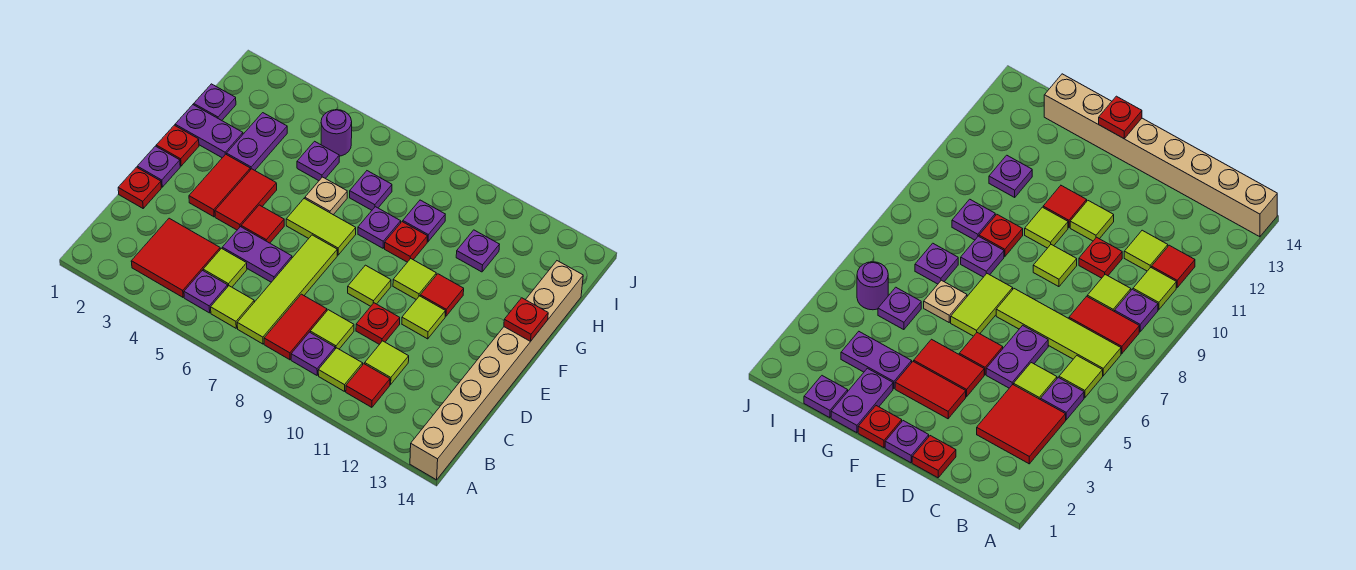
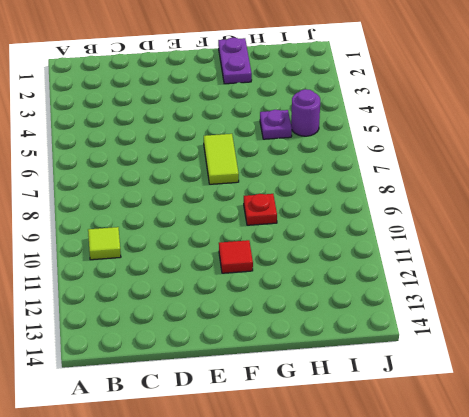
none -> tan 1x8 brick [410,261,583,480]
none -> red 2x2 tile [131,218,220,297]
none -> purple 1x1 plate [184,270,228,313]
none -> lime 1x1 tile [211,286,254,328]

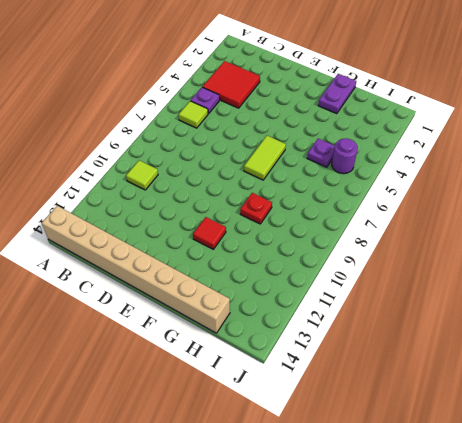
none -> lime 1x4 tile [237,235,337,344]
none -> red 1x2 tile [264,294,327,360]
none -> purple 1x1 plate [291,332,335,375]
none -> red 1x1 tile [346,364,390,407]

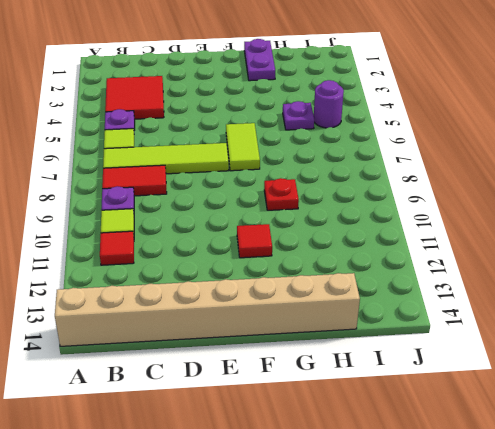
none -> lime 1x1 tile [203,248,247,287]
none -> lime 1x1 tile [310,310,354,349]
none -> lime 1x1 tile [365,341,409,384]
none -> red 1x1 plate [118,167,161,208]

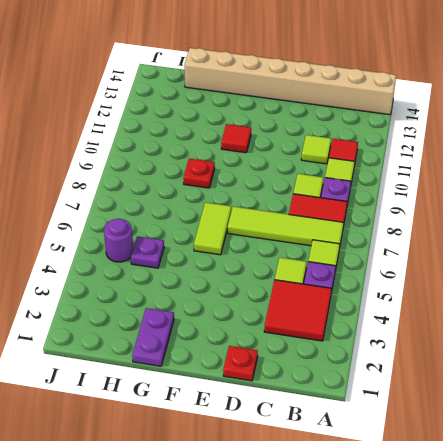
none -> purple 1x2 plate [222,227,292,282]
none -> red 1x1 plate [356,303,400,344]
none -> purple 1x1 plate [137,146,180,187]
none -> red 1x2 tile [189,154,250,217]

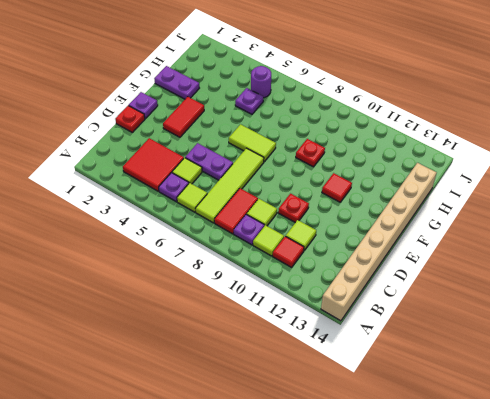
none -> red 1x2 tile [215,169,277,230]
none -> red 1x1 tile [241,205,284,243]
none -> lime 1x1 tile [348,265,391,306]
none -> lime 1x1 tile [402,296,445,339]

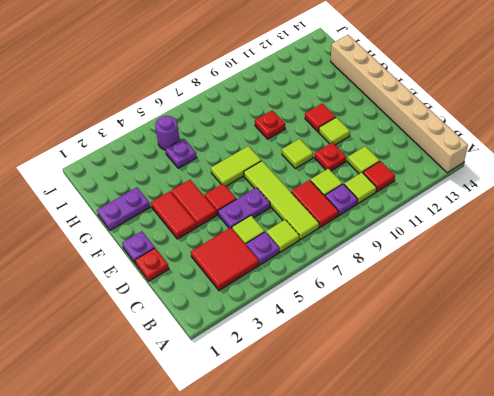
none -> red 1x1 plate [156,125,199,166]
none -> lime 1x1 tile [393,259,436,299]
none -> purple 1x2 plate [227,113,287,170]
none -> tan 1x1 plate [305,177,347,215]

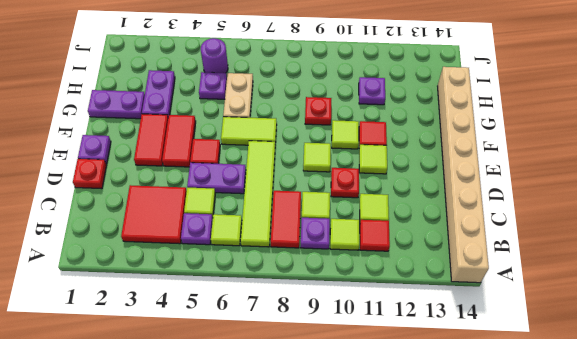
tan 1x2 plate [223,73,253,118] -> tan 1x1 plate [305,177,347,215]
none -> red 1x1 plate [156,125,199,166]
none -> purple 1x1 plate [358,207,401,248]
none -> purple 1x1 plate [194,84,236,120]
none -> purple 1x1 plate [350,171,392,210]

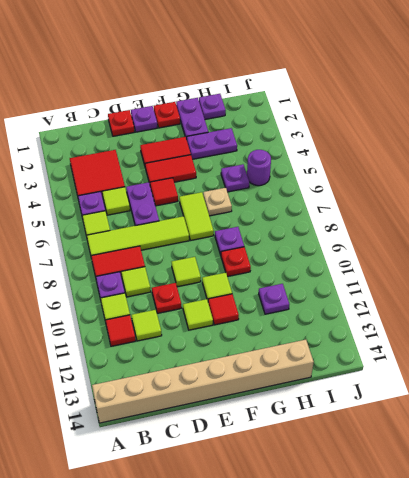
none -> purple 1x1 plate [350,171,392,210]
none -> purple 1x1 plate [403,200,445,242]
none -> red 1x1 plate [504,298,548,342]

